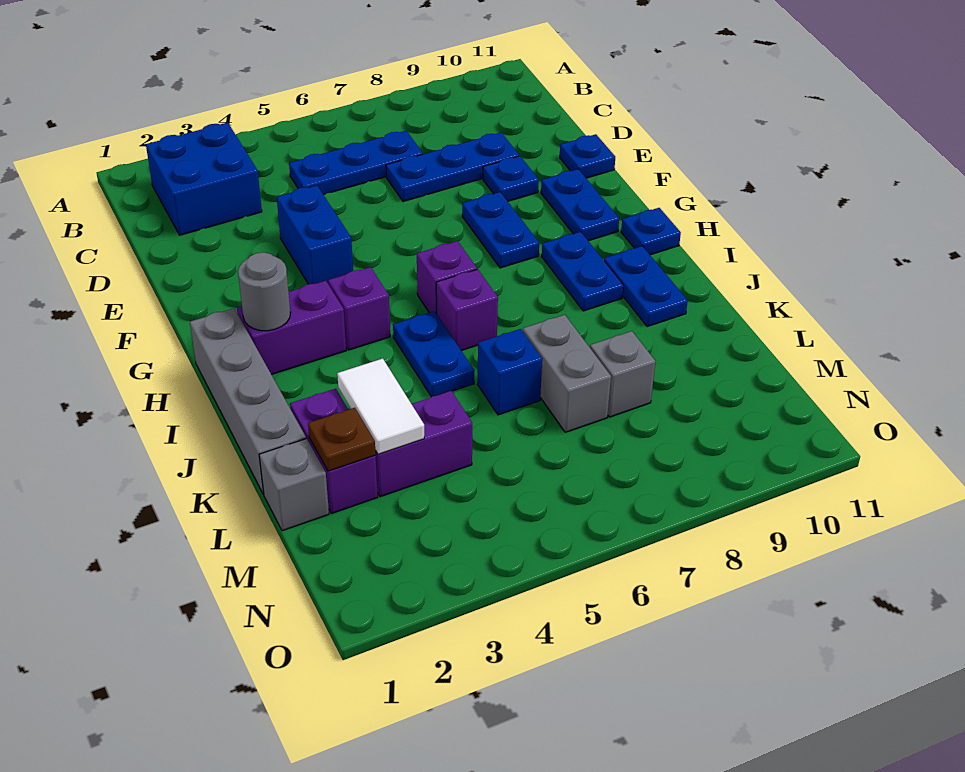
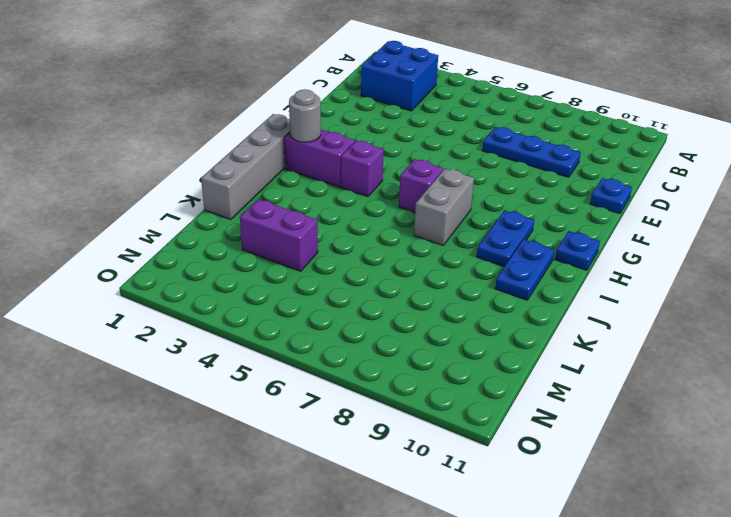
grey 1x2 brick [414,169,474,245] -> grey 1x2 brick moved to [523,315,611,433]
none -> blue 1x3 plate [289,131,423,195]
none -> blue 1x2 brick [277,186,353,284]
none -> blue 1x1 plate [483,156,539,201]

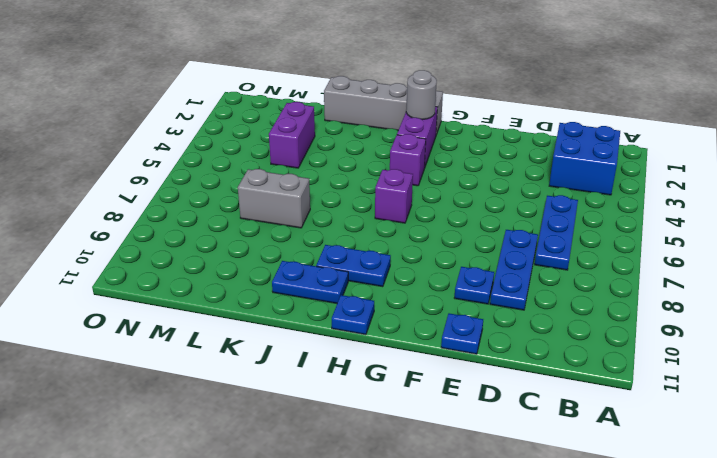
none -> blue 1x2 brick [277,186,353,284]
none -> blue 1x2 plate [462,192,539,268]
none -> blue 1x2 plate [541,169,619,241]

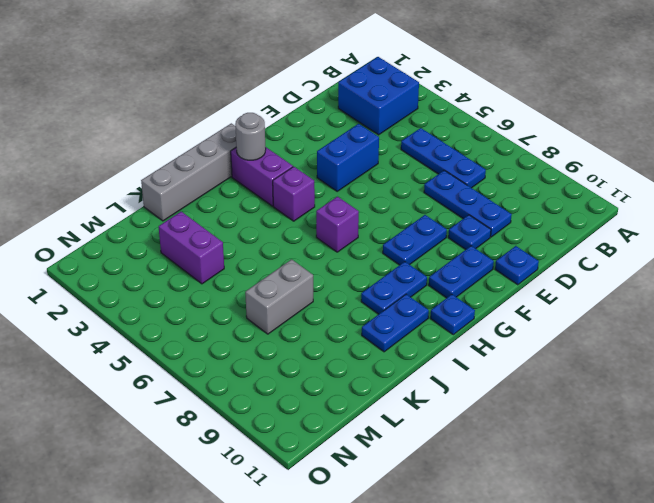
none -> blue 1x2 plate [393,311,475,397]
none -> purple 1x1 brick [436,269,498,351]
none -> purple 1x2 brick [290,389,378,514]

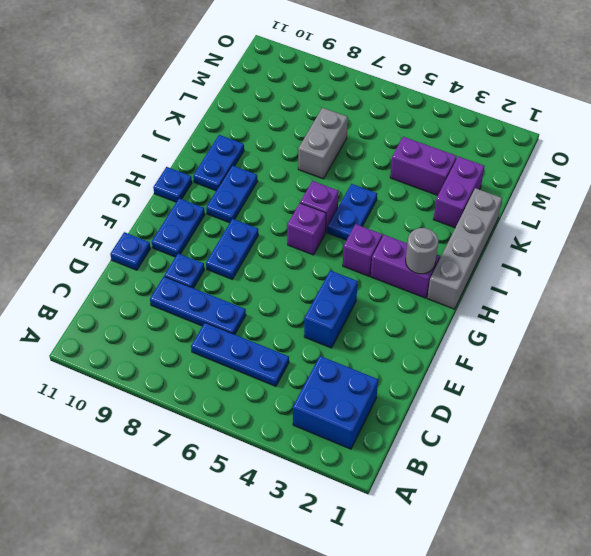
none -> blue 1x1 brick [477,329,542,415]
none -> grey 1x1 brick [259,439,329,531]
none -> grey 1x1 brick [590,331,655,417]

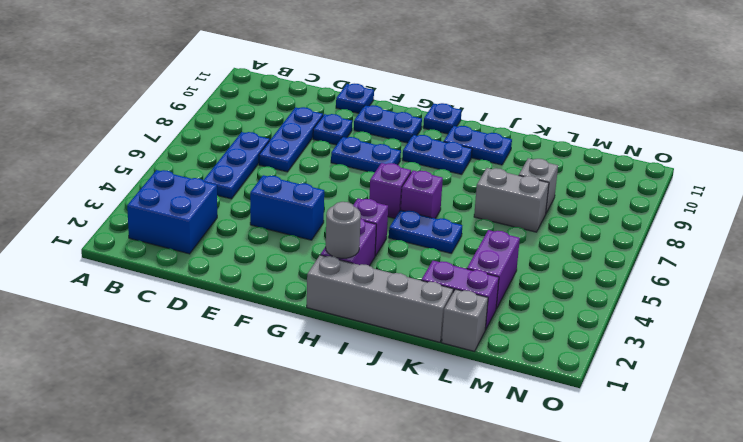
none -> blue 1x1 brick [477,329,542,415]
none -> white 1x2 tile [337,358,424,454]
none -> brown 1x1 plate [308,408,376,471]

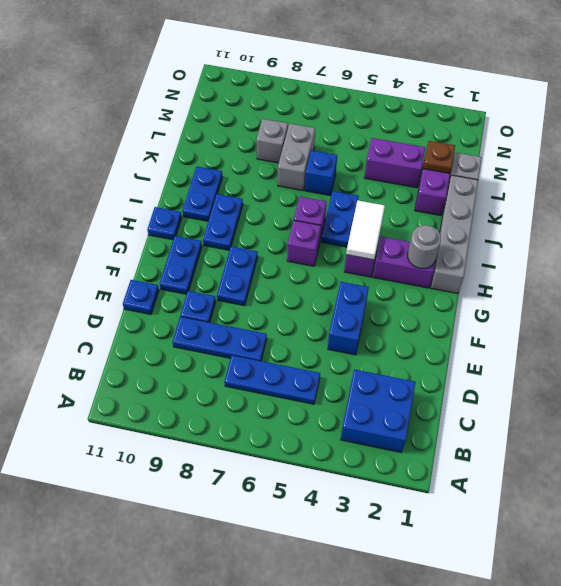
white 1x2 tile [346,200,385,260] -> white 1x2 tile moved to [337,358,424,454]

